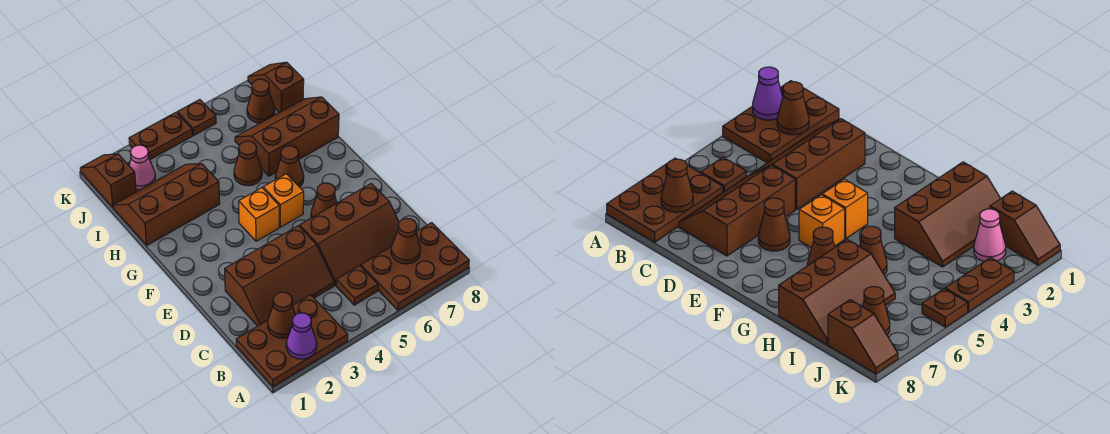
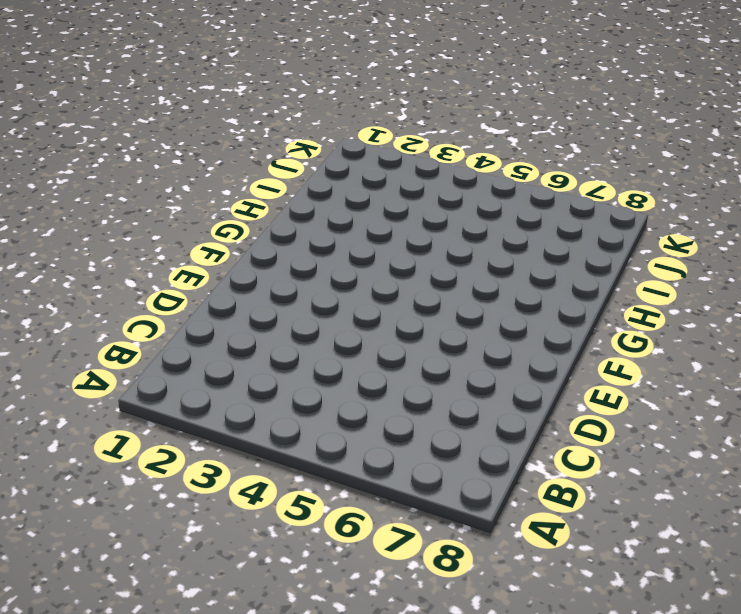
none -> brown 2x3 plate [236,295,348,387]
none -> brown 2x3 plate [361,223,469,310]
none -> brown 1x1 plate [336,265,378,305]

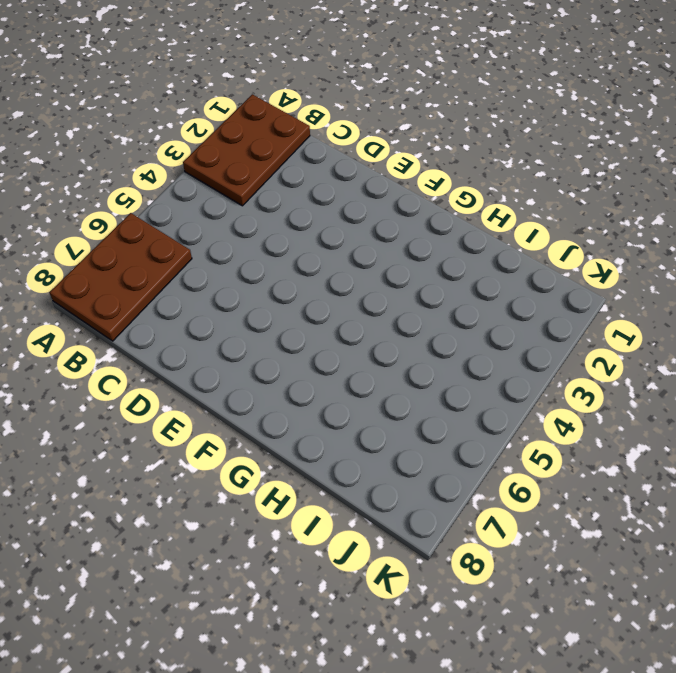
none -> brown 1x1 plate [336,265,378,305]
none -> brown 2x3 slope [225,226,334,326]
none -> brown 2x3 slope [300,184,399,285]

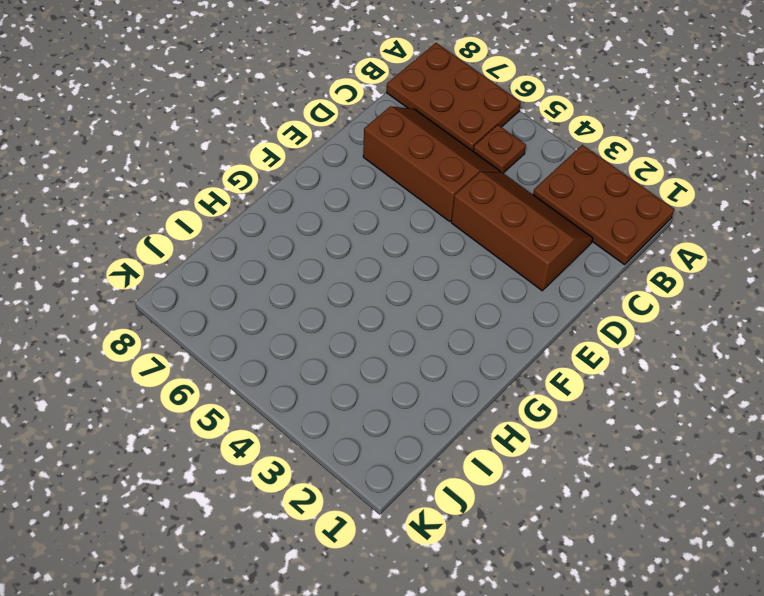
none -> brown 1x1 cone [311,183,337,218]
none -> orange 1x1 brick [239,188,279,241]
none -> orange 1x1 brick [263,174,304,227]

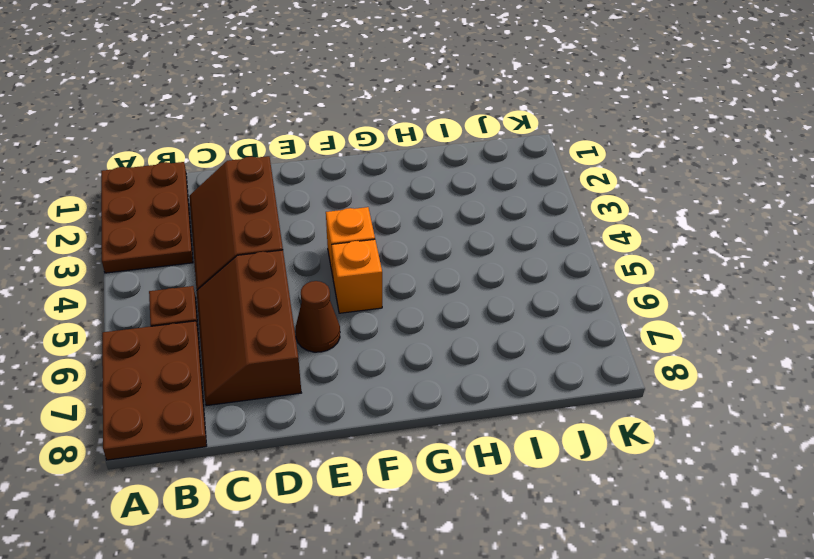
none -> brown 1x1 cone [275,146,304,187]
none -> brown 2x3 slope [113,164,220,245]
none -> brown 1x1 cone [234,141,262,186]

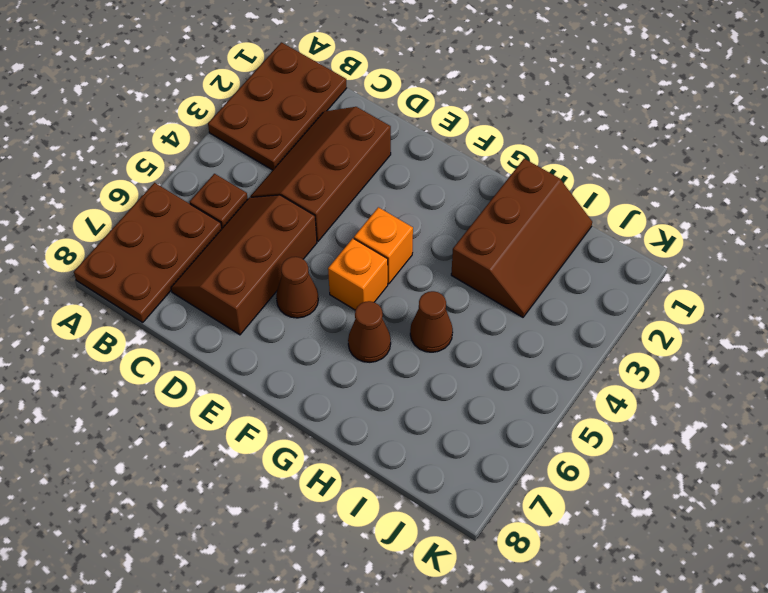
none -> brown 2x3 slope [235,97,339,176]
none -> brown 1x2 slope [80,154,136,207]
none -> pink 1x1 cone [129,145,155,190]

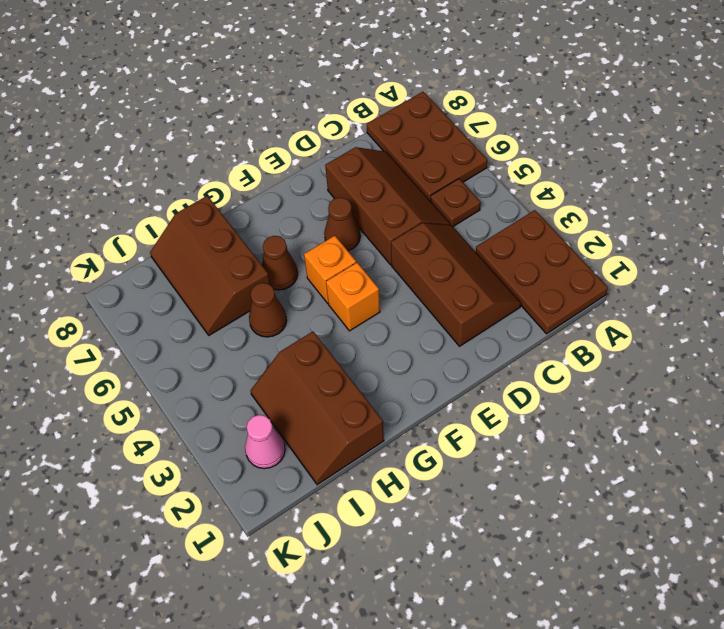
none -> brown 1x2 slope [80,154,136,207]
none -> brown 1x1 cone [247,79,275,123]
none -> brown 1x2 slope [248,62,304,112]

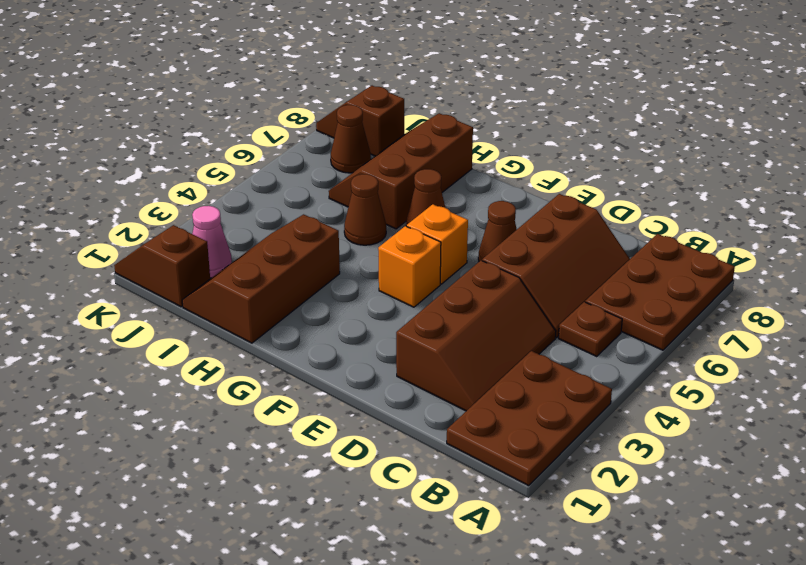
none -> brown 1x2 plate [129,113,192,159]
none -> brown 1x1 plate [177,100,216,135]
none -> purple 1x1 cone [286,313,317,359]

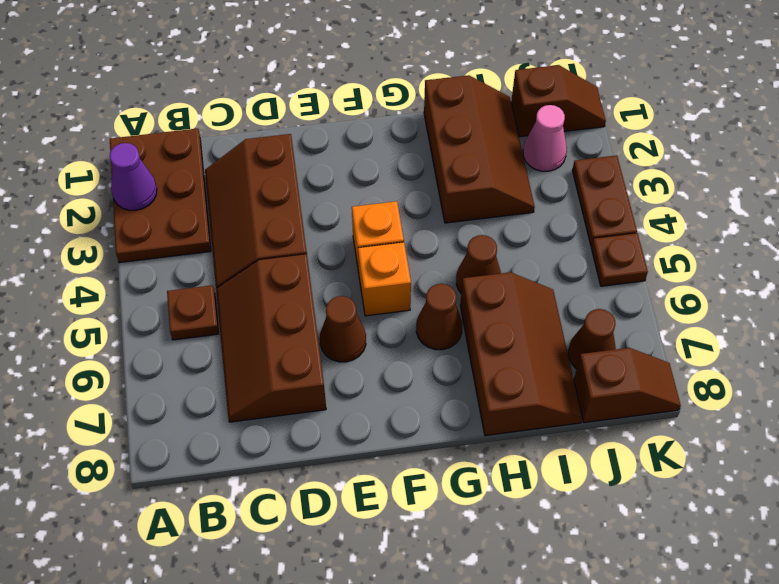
none -> brown 2x3 plate [361,223,469,310]
none -> brown 1x1 cone [268,292,296,338]
none -> brown 1x1 cone [391,218,421,264]

